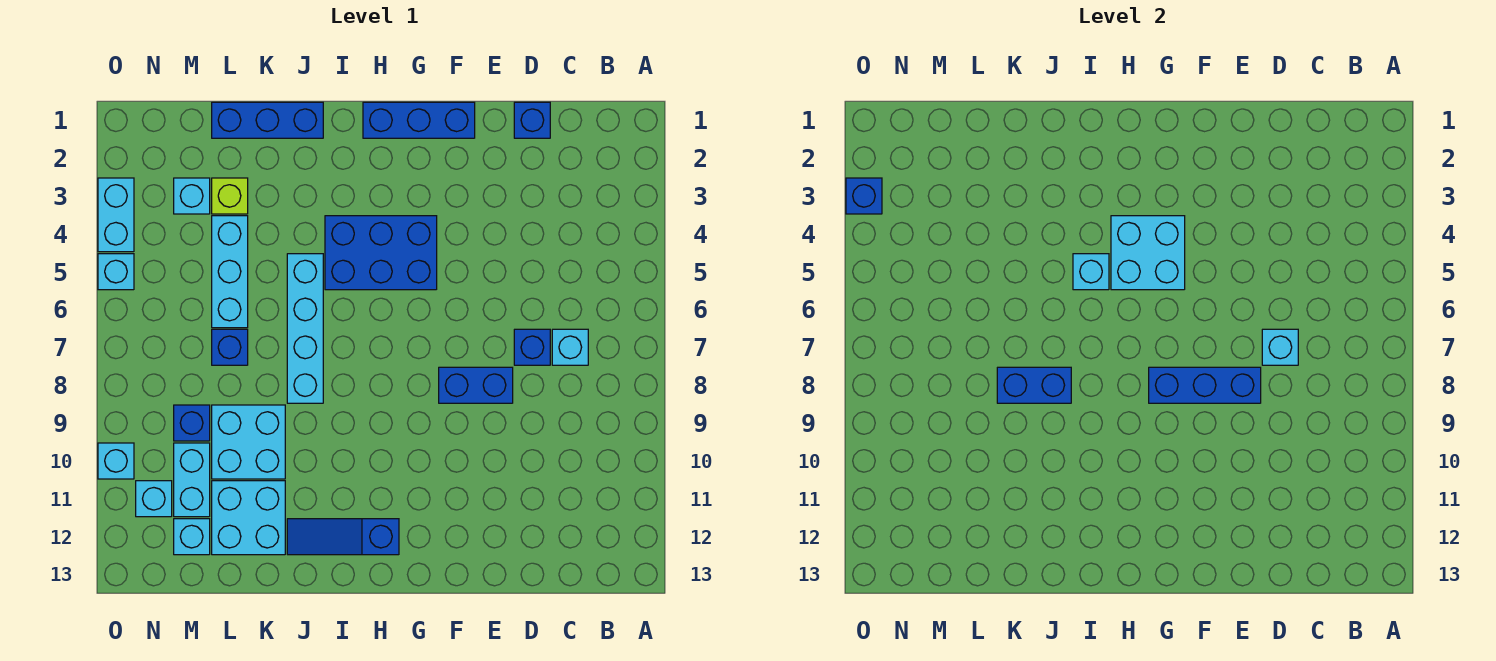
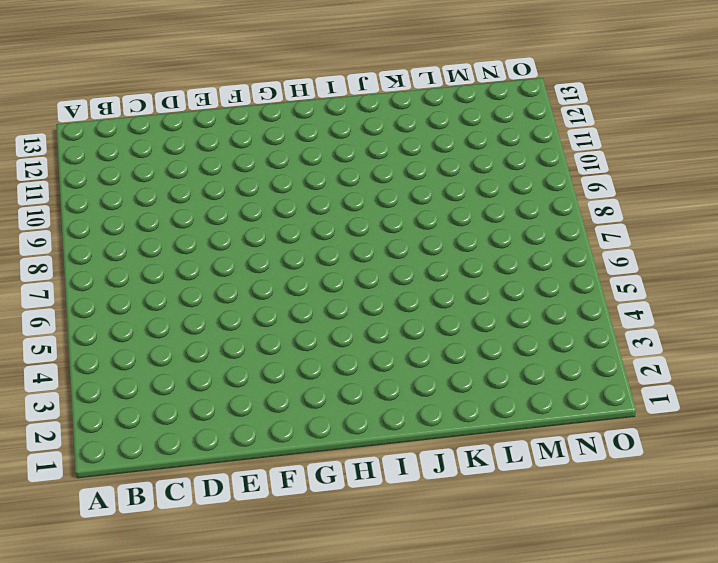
none -> cyan 1x1 brick [552,329,588,365]
none -> blue 1x1 brick [514,102,550,138]
none -> blue 1x1 brick [514,329,550,365]

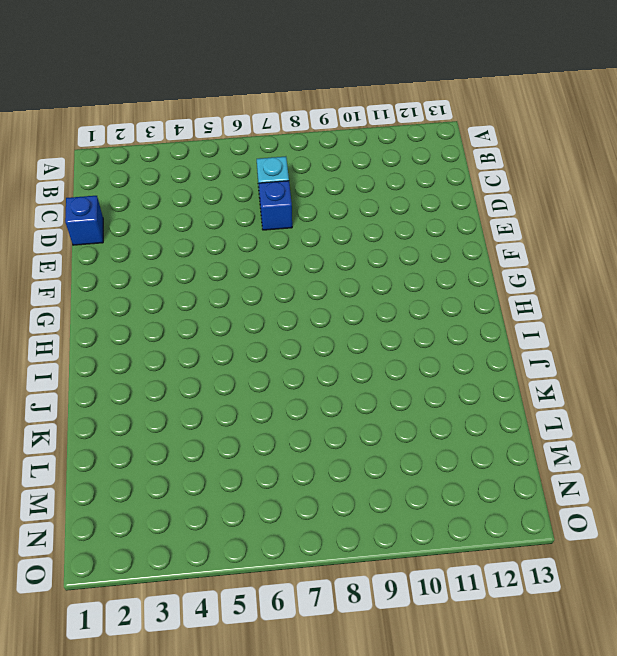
none -> blue 1x2 brick [439,367,513,403]
none -> blue 1x3 brick [363,102,475,138]
none -> blue 2x3 brick [325,216,437,290]

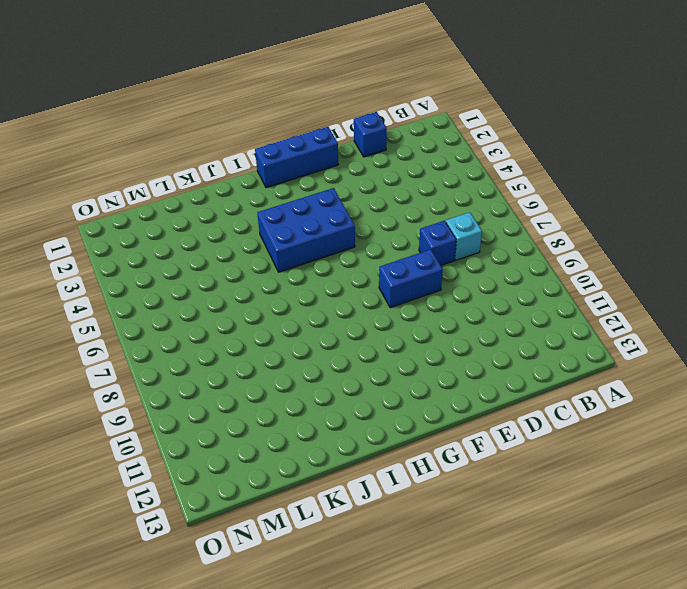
none -> blue 1x3 slope [287,519,399,555]
none -> blue 1x3 brick [212,102,323,138]
none -> cyan 1x4 brick [287,254,323,403]

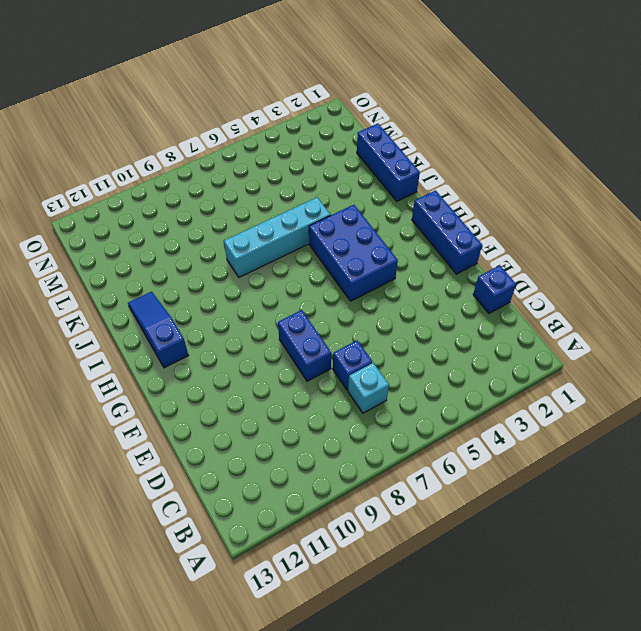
none -> cyan 2x2 brick [212,405,285,479]
none -> cyan 2x2 brick [212,481,285,555]
none -> lime 1x1 brick [212,178,248,214]

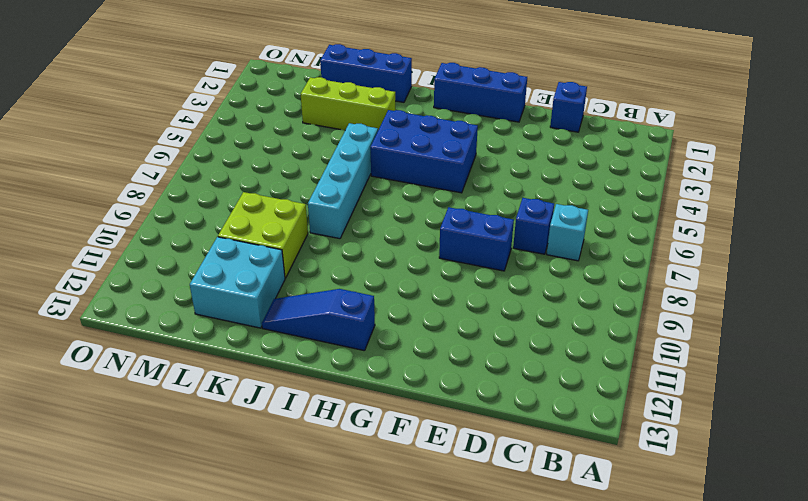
lime 1x3 brick [301,77,395,130] -> lime 1x1 brick [212,178,248,214]
lime 2x2 brick [218,192,308,278] -> cyan 2x2 brick [212,405,285,479]
none -> cyan 1x3 brick [212,216,248,328]
none -> blue 1x1 brick [212,329,248,365]
none -> cyan 1x1 brick [174,178,210,214]

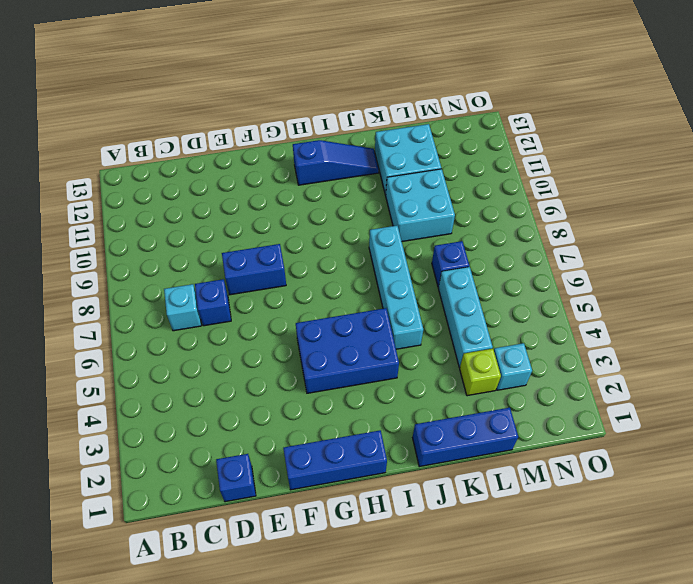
none -> blue 1x1 brick [174,405,210,441]
none -> cyan 1x2 brick [174,443,210,517]
none -> cyan 1x1 brick [174,519,210,555]

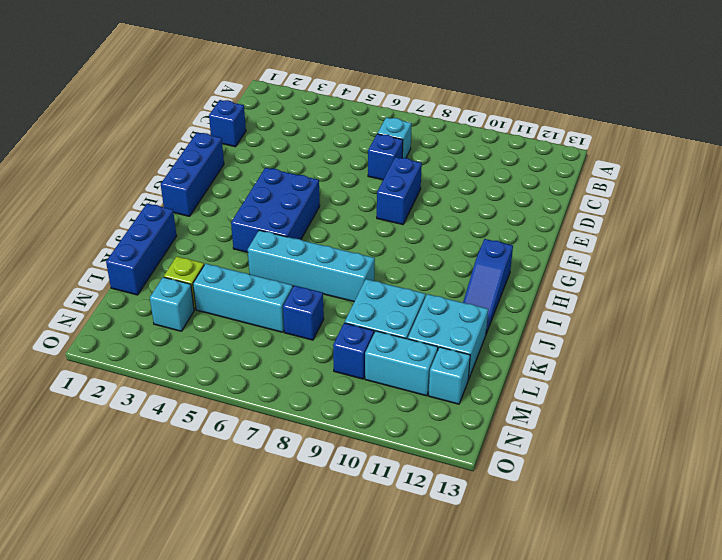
none -> cyan 1x1 brick [136,481,172,517]
none -> cyan 1x2 brick [98,178,134,252]
none -> cyan 1x1 brick [98,254,134,290]

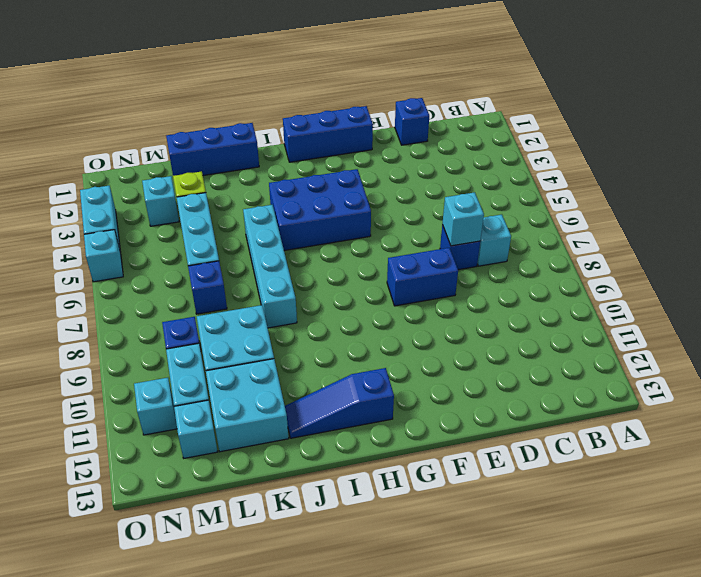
none -> cyan 1x1 brick [98,443,134,479]
none -> blue 1x3 brick [1149,367,1261,403]
none -> cyan 2x2 brick [1111,216,1185,290]

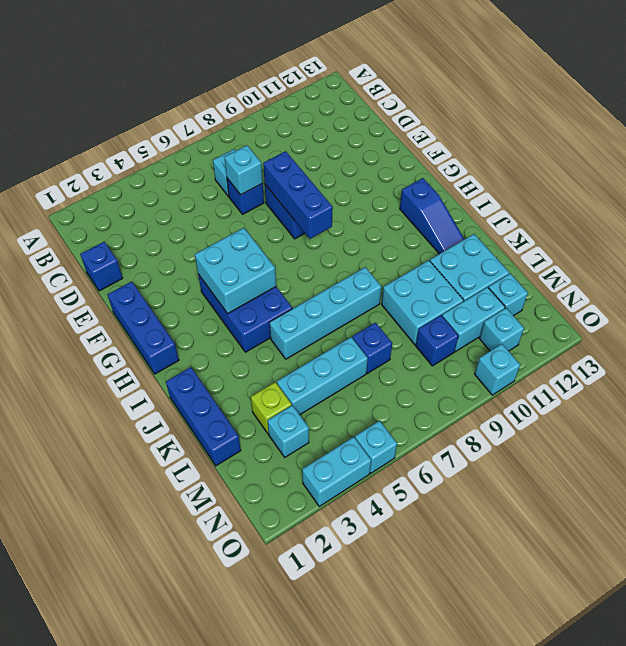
none -> cyan 1x1 brick [1073,254,1109,290]
none -> blue 1x2 brick [997,367,1071,403]
none -> blue 1x1 brick [846,178,882,214]

